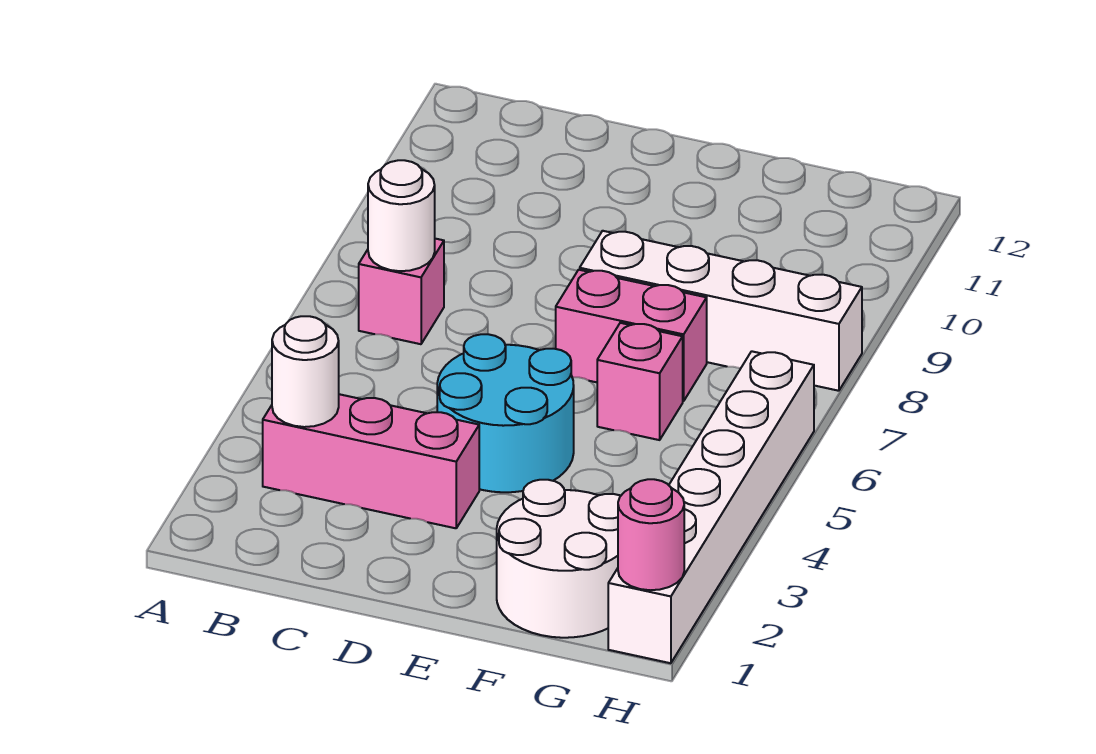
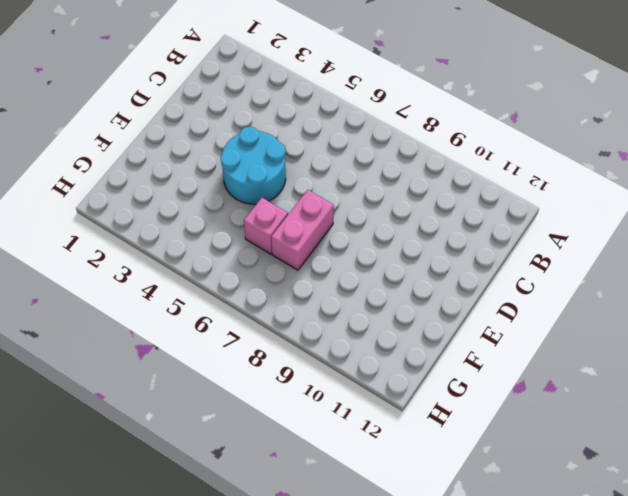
none -> pink 1x3 brick [263,394,479,528]
none -> pink 1x1 brick [359,239,444,344]

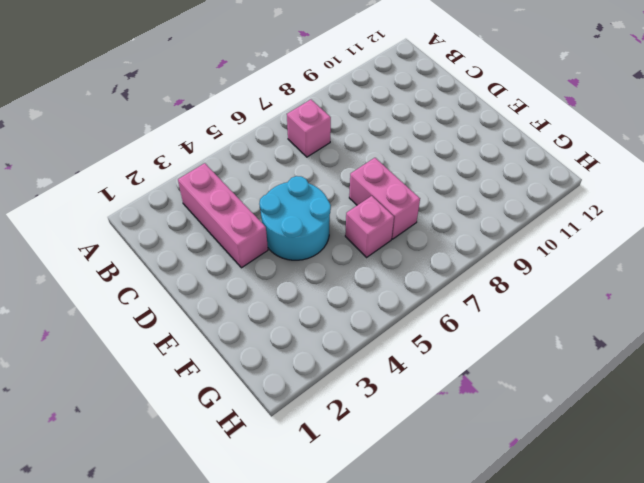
none -> white 1x4 brick [580,231,862,391]
none -> white 2x2 round brick [497,480,620,638]

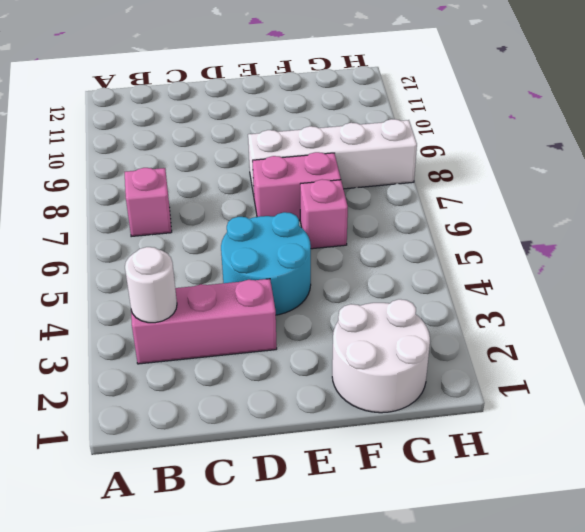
none -> white 1x6 brick [608,351,814,663]
none -> white 1x1 round brick [368,160,435,271]

